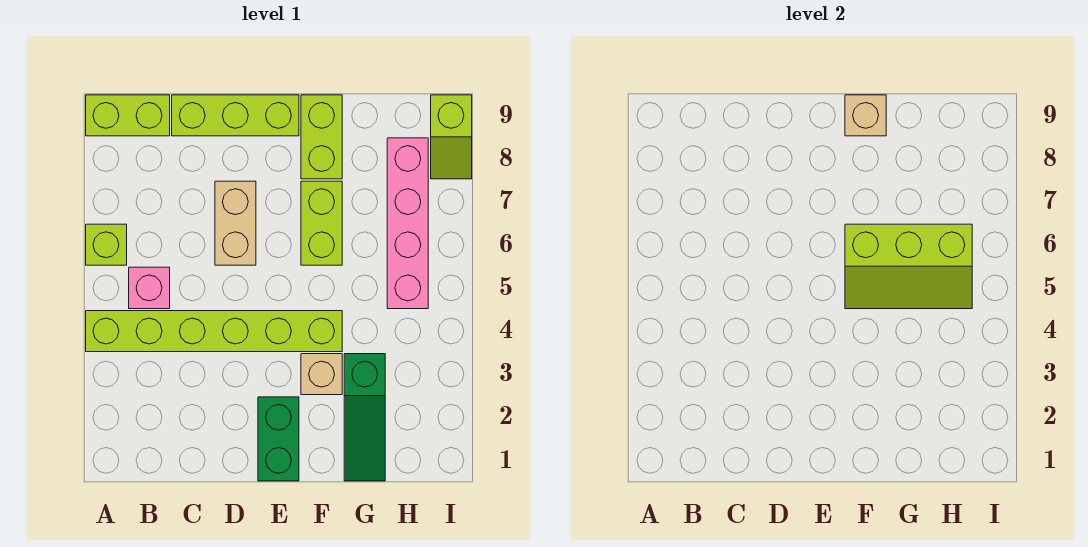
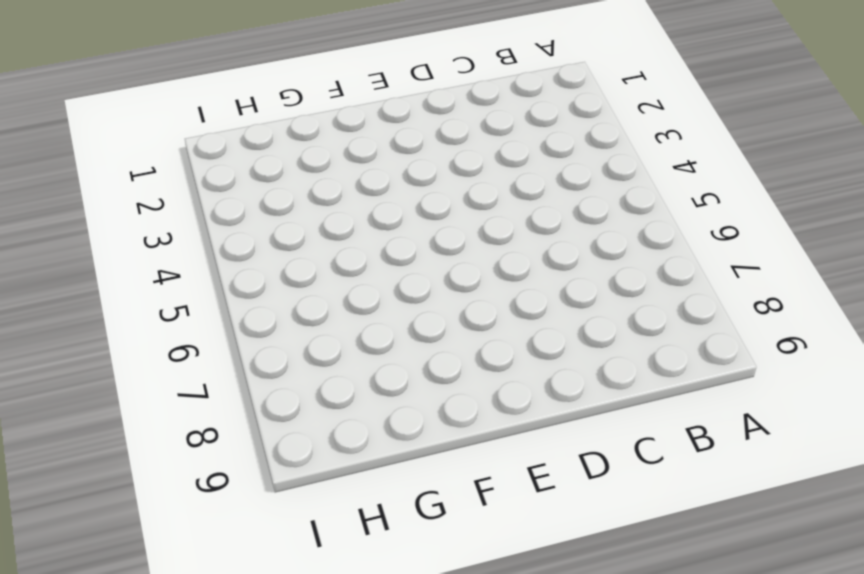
none -> lime 1x6 brick [86,311,342,352]
none -> lime 1x1 brick [86,224,127,265]
none -> lime 1x2 brick [86,95,170,136]

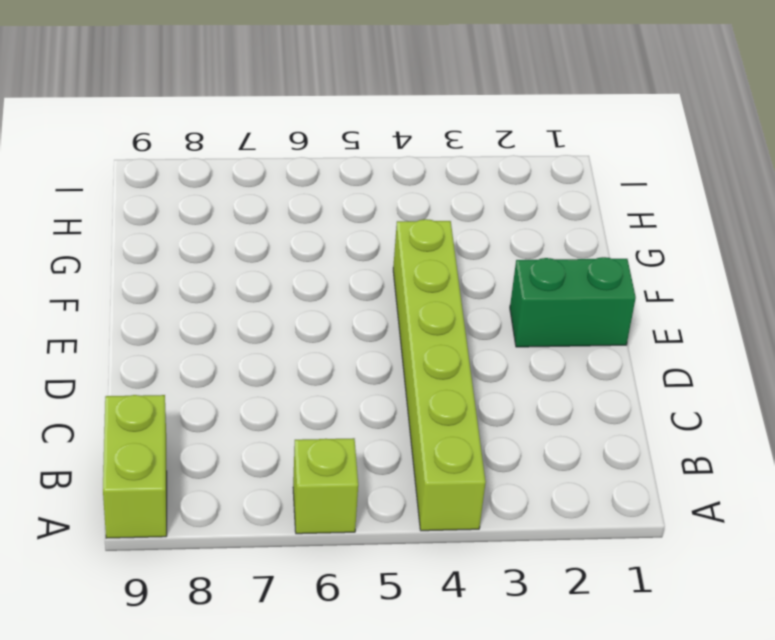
none -> pink 1x1 brick [129,267,170,309]
none -> lime 1x3 brick [172,95,299,136]
none -> tan 1x2 brick [215,181,256,265]

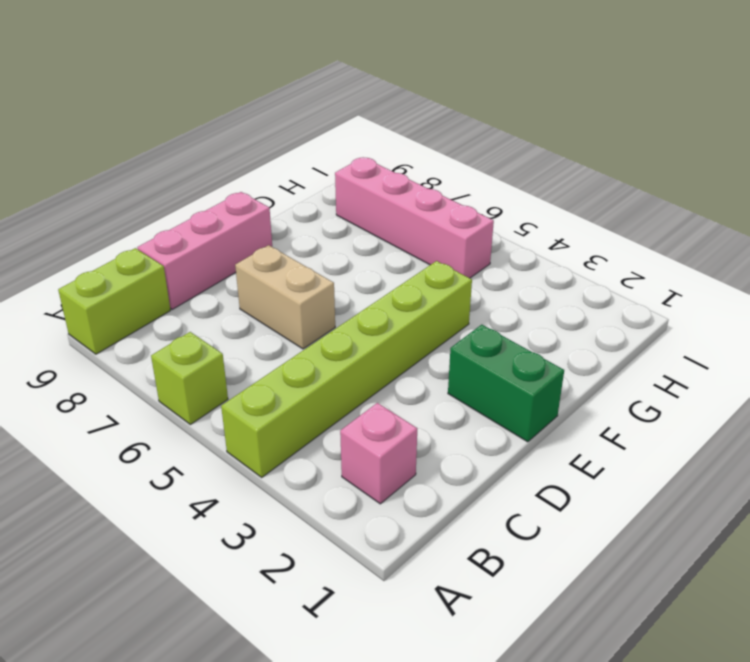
pink 1x1 brick [340,403,417,504] -> pink 1x1 brick moved to [129,267,170,309]
pink 1x3 brick [137,192,272,309] -> lime 1x3 brick [172,95,299,136]
none -> tan 1x1 brick [301,354,342,395]
none -> lime 1x2 brick [301,181,342,265]
none -> lime 1x2 brick [301,95,342,179]

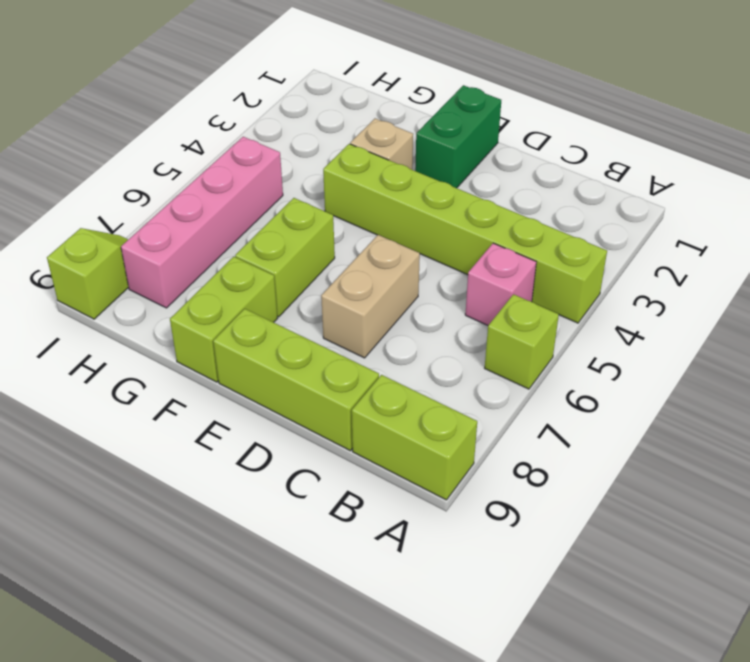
none -> green 1x3 slope [344,354,385,481]
none -> lime 2x3 slope [845,224,972,309]
none -> tan 1x1 brick [845,95,886,136]

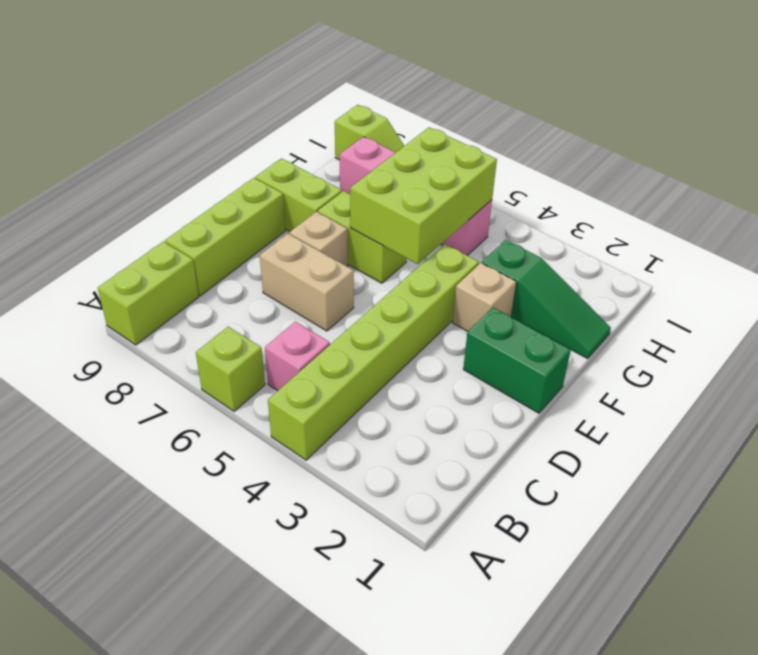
tan 1x1 brick [289,212,348,266] -> tan 1x1 brick moved to [845,95,886,136]
lime 2x3 brick [350,127,497,264] -> lime 2x3 slope [845,224,972,309]

